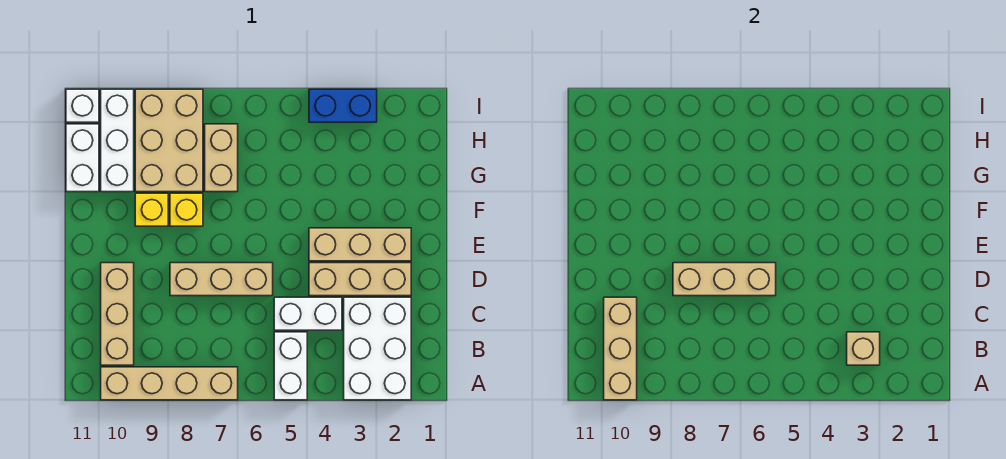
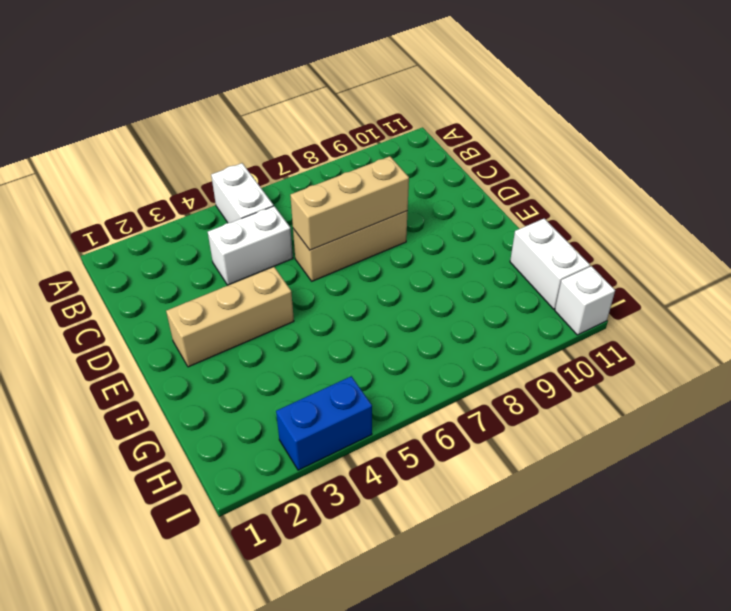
none -> white 2x3 brick [344,297,411,400]
none -> tan 1x4 brick [101,367,238,400]
none -> tan 1x3 brick [101,263,134,365]

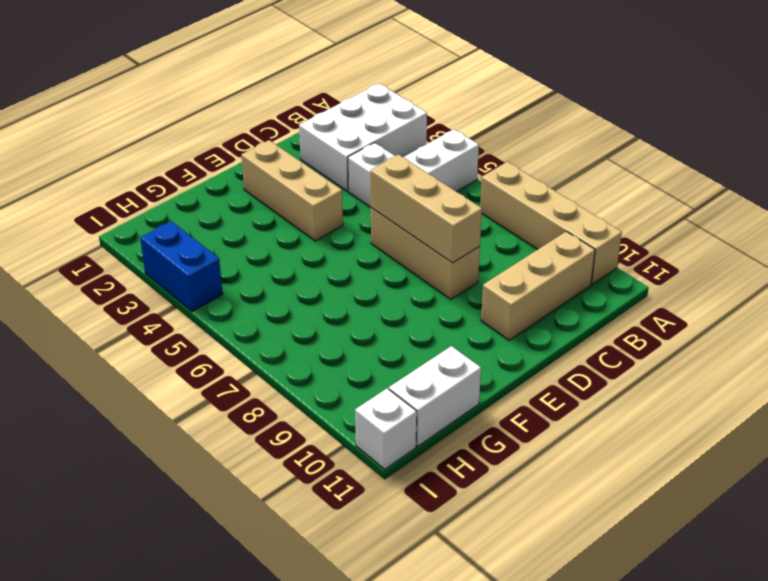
none -> tan 1x3 brick [309,263,411,296]
none -> yellow 1x1 brick [170,193,203,226]
none -> yellow 1x1 brick [135,193,168,226]

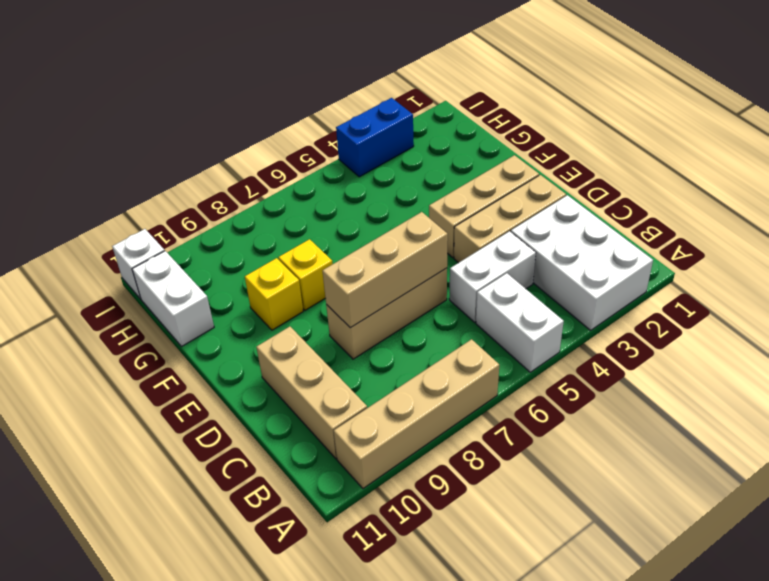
none -> tan 1x2 brick [205,124,238,192]
none -> tan 2x3 brick [135,89,203,192]
none -> white 1x3 brick [101,89,134,192]

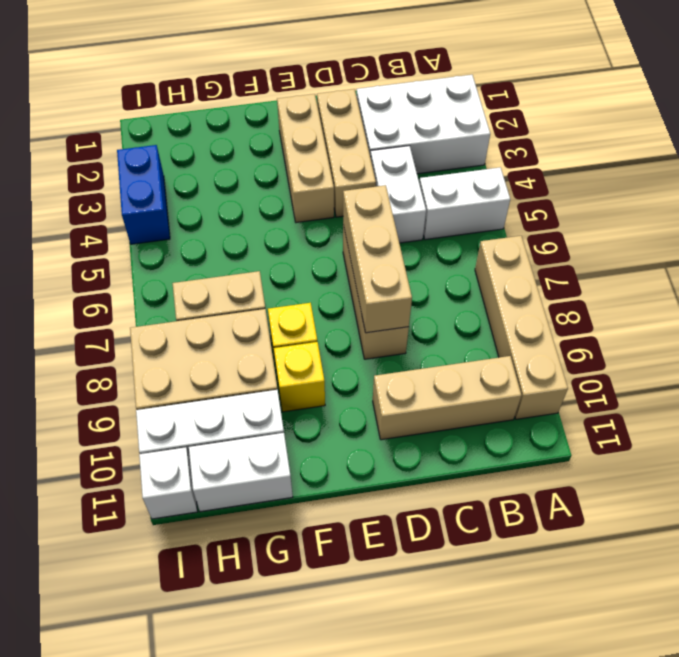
none -> tan 1x3 brick [604,297,637,400]
none -> tan 1x1 brick [847,332,880,365]

